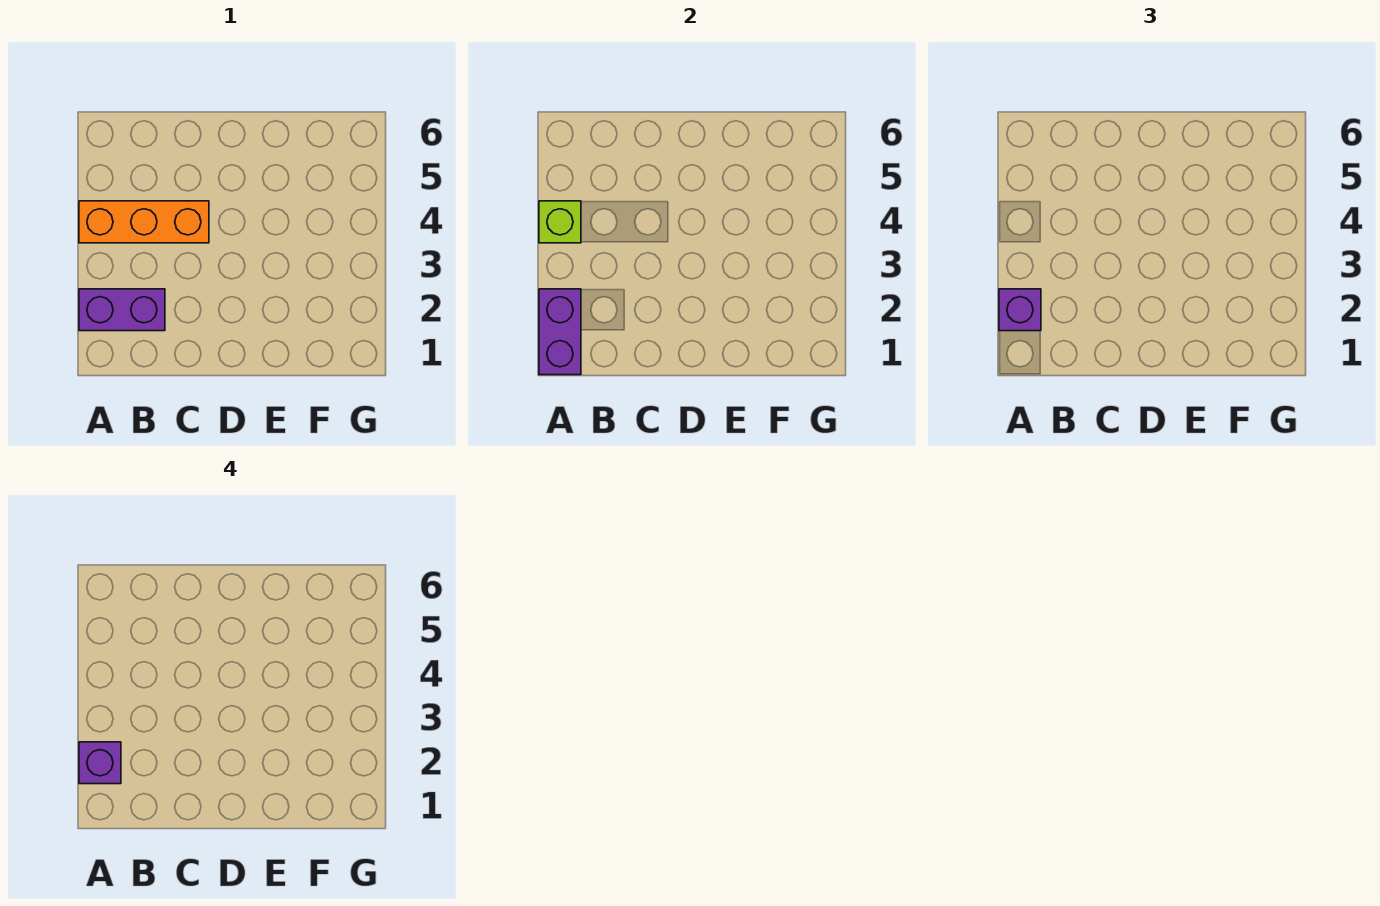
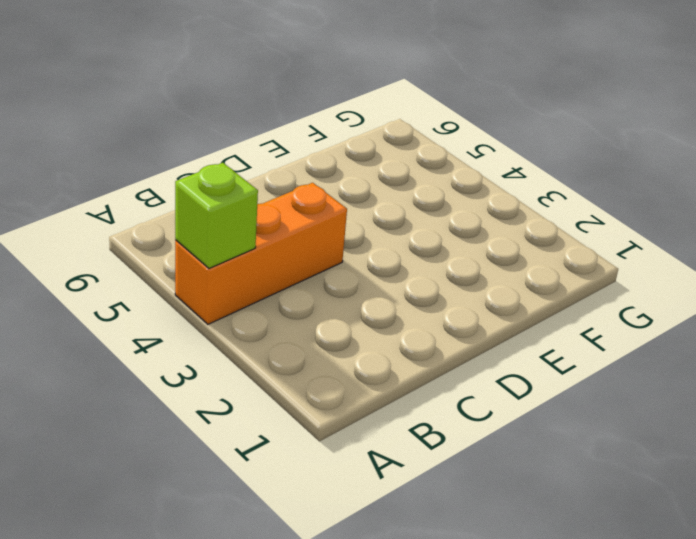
none -> purple 1x2 brick [79,289,165,331]
none -> purple 1x2 brick [539,289,581,375]

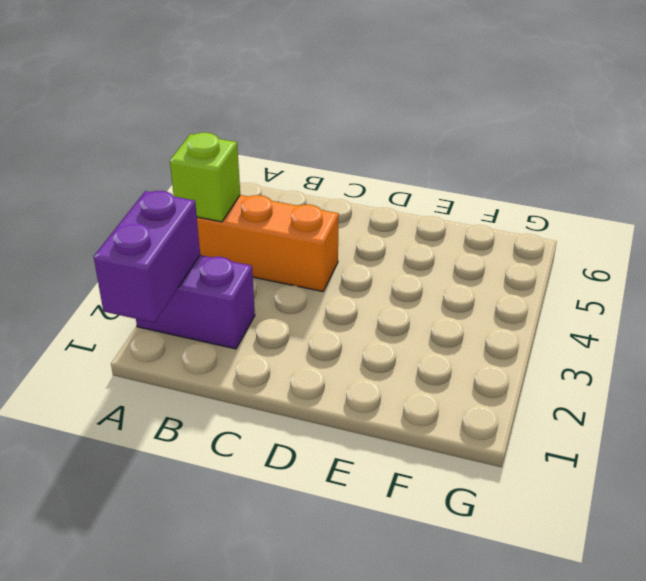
none -> purple 1x1 brick [999,289,1041,331]
none -> purple 1x1 brick [79,742,121,784]

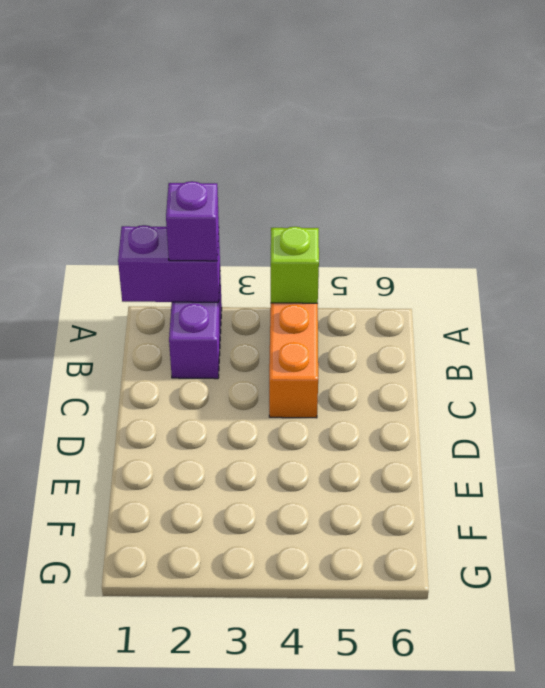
none -> purple 1x1 brick [79,742,121,784]

